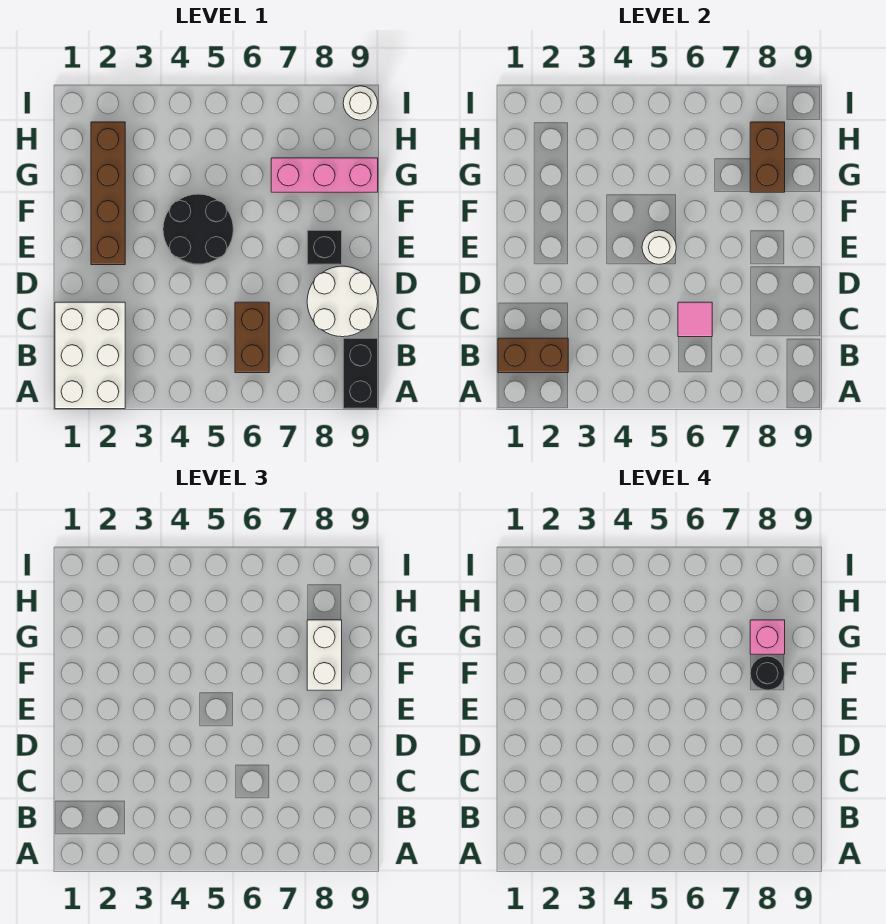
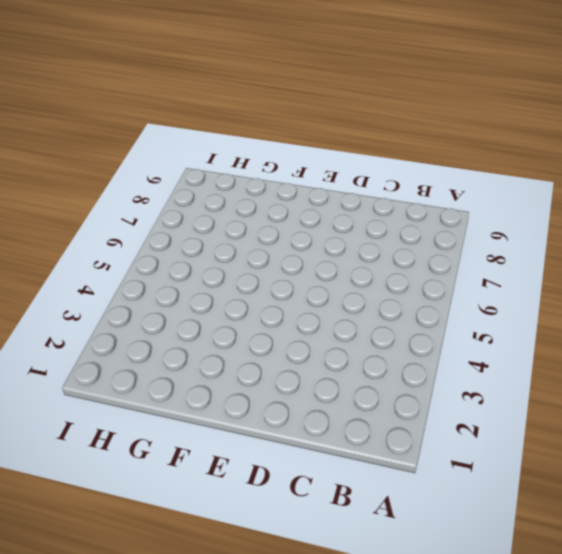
none -> white 2x3 brick [55,302,125,409]
none -> black 1x2 brick [343,338,378,409]
none -> brown 1x2 brick [235,302,269,373]

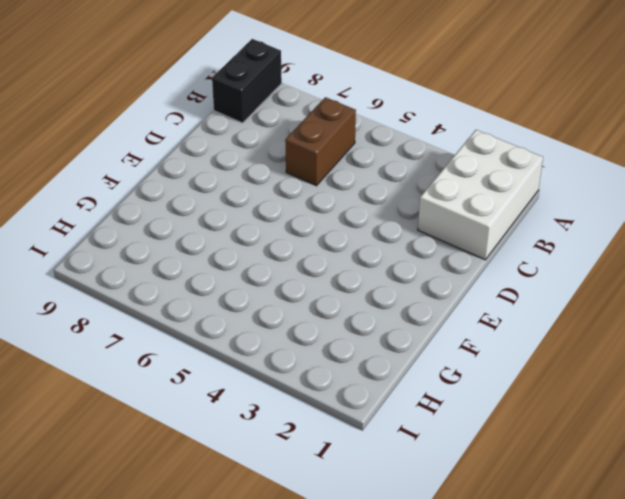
none -> white 2x2 round brick [307,266,378,337]
none -> brown 1x4 brick [91,122,125,265]
none -> black 2x2 round brick [163,194,233,264]

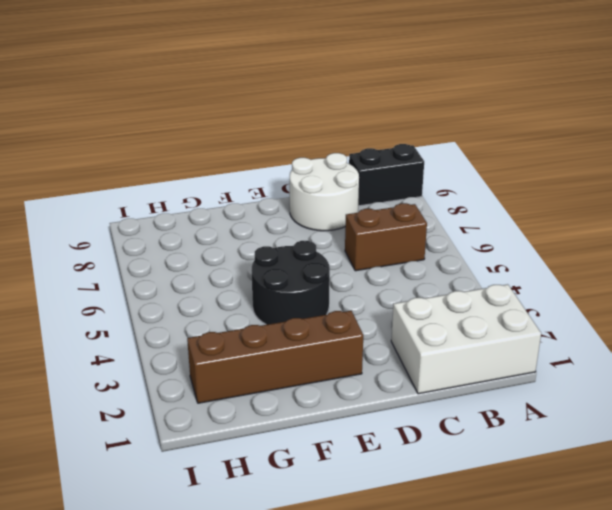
none -> black 1x1 brick [307,230,342,265]
none -> pink 1x3 brick [271,158,378,192]
none -> white 1x1 round brick [343,86,378,120]

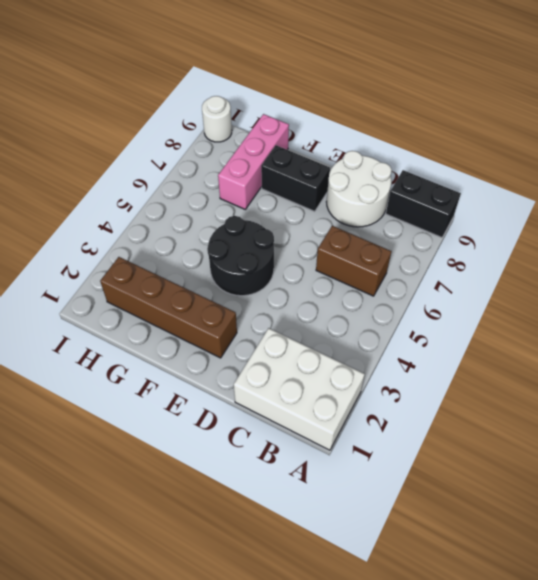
black 1x2 brick [261,145,330,212] -> black 1x1 brick [307,230,342,265]
none -> brown 1x2 brick [498,338,568,373]
none -> pink 1x1 tile [678,302,712,337]
none -> white 1x1 round brick [642,230,676,264]

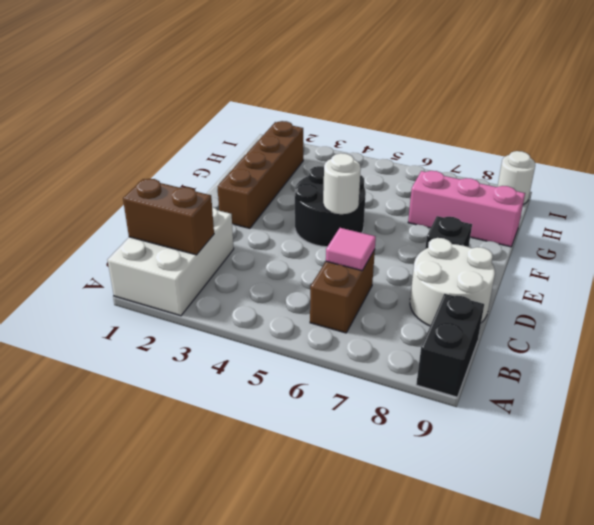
none -> brown 1x2 brick [750,122,785,192]
none -> white 1x2 brick [307,620,342,690]
none -> black 1x1 round brick [750,656,785,690]

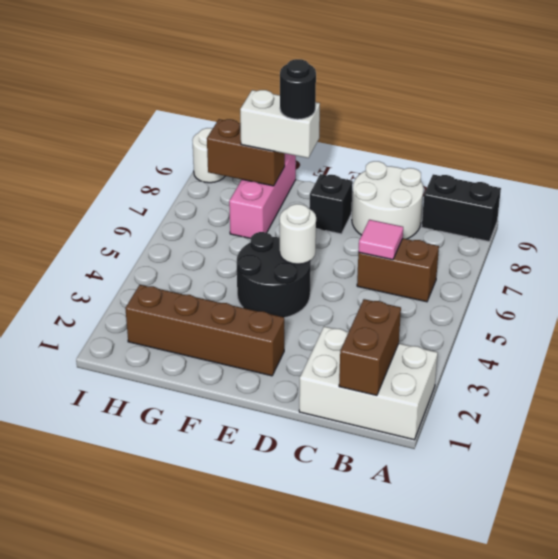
none -> pink 1x1 brick [750,620,785,654]

